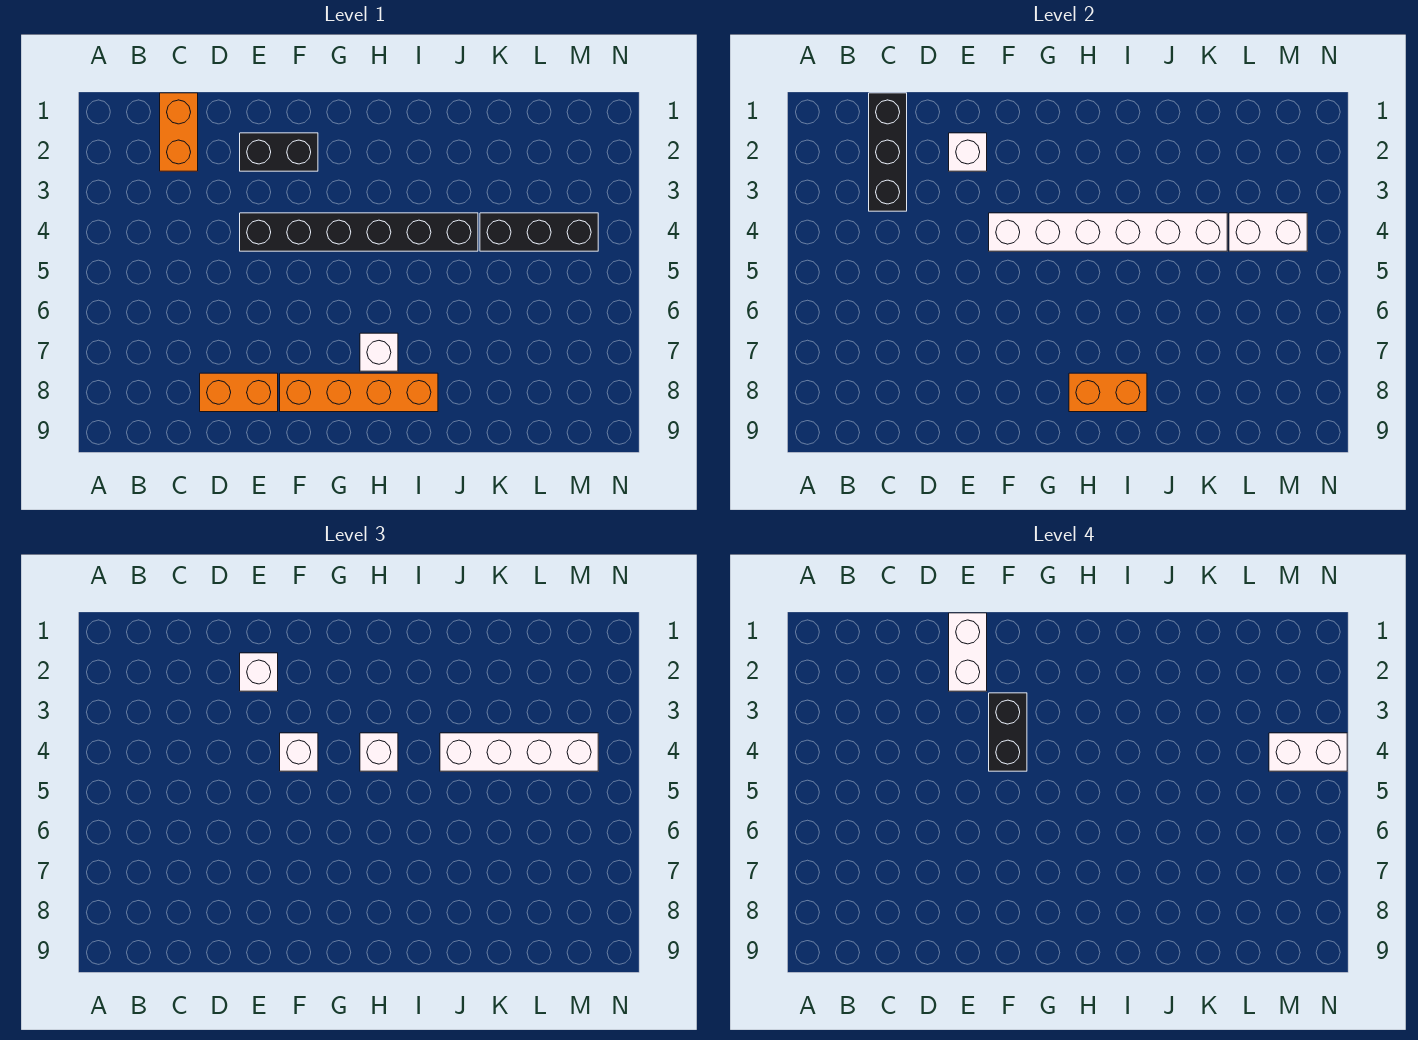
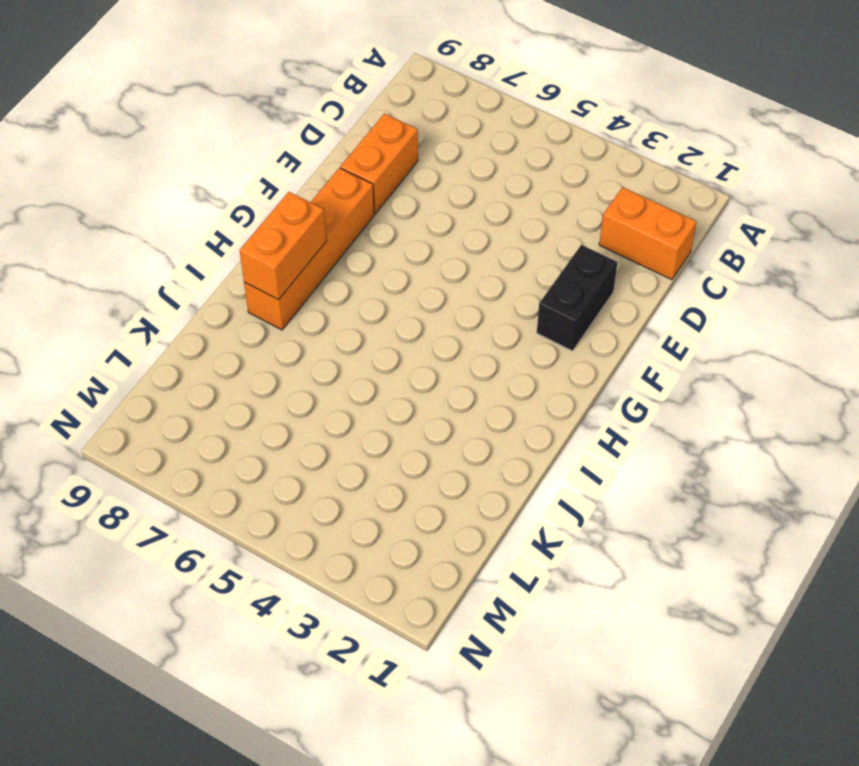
none -> black 1x6 brick [240,213,478,251]
none -> white 1x1 brick [360,333,398,371]
none -> black 1x3 brick [480,213,598,251]

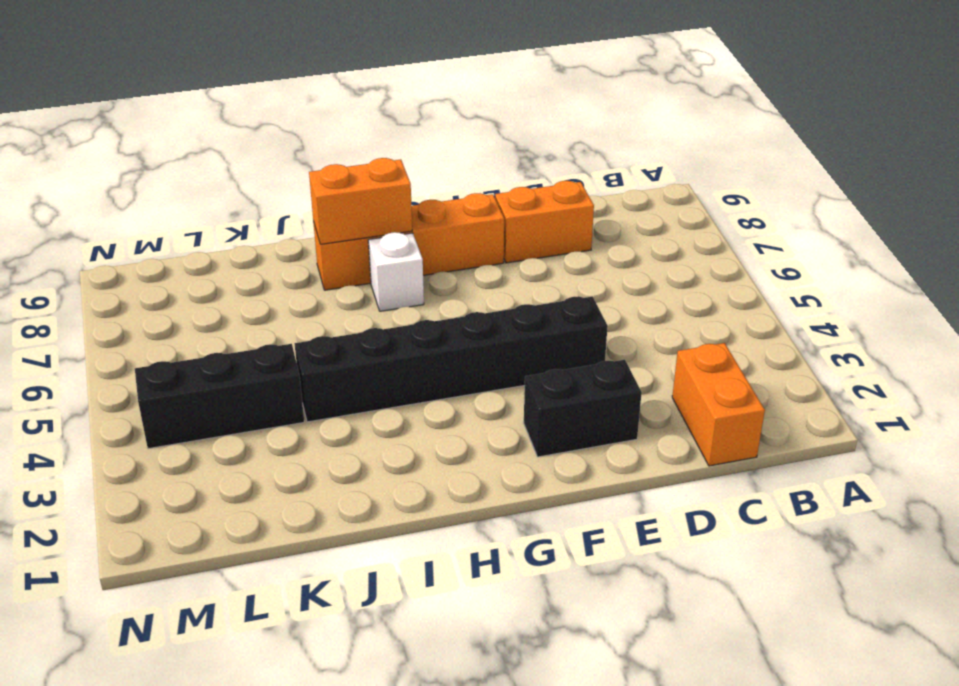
none -> black 1x3 brick [869,93,907,211]
none -> white 1x1 brick [949,133,987,171]
none -> white 1x6 brick [989,213,1227,251]

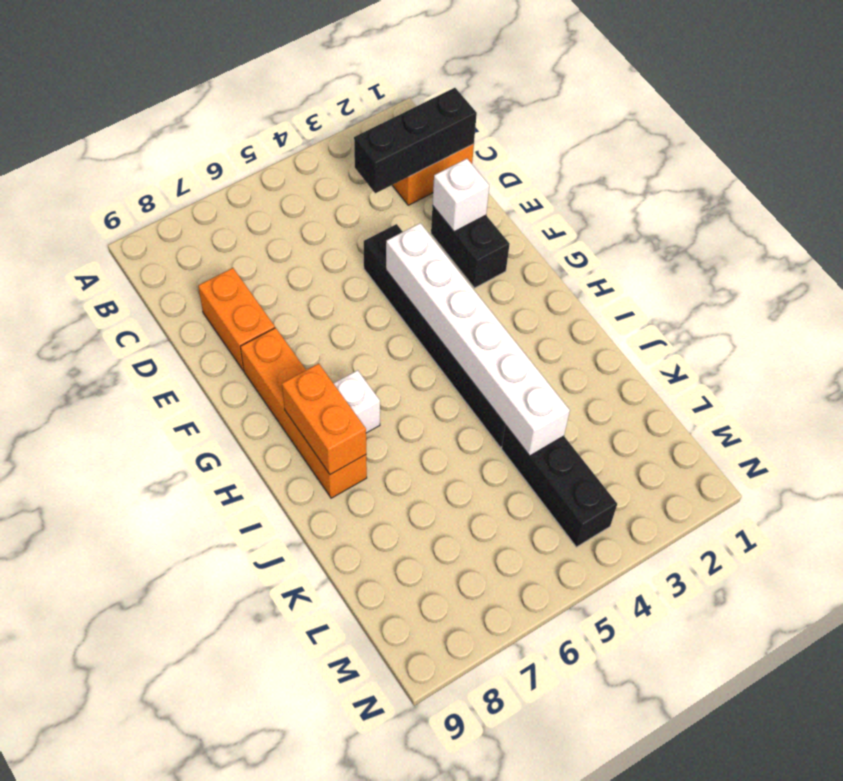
none -> white 1x2 brick [1229,213,1307,251]
none -> white 1x1 brick [240,653,278,691]
none -> white 1x1 brick [280,733,318,771]

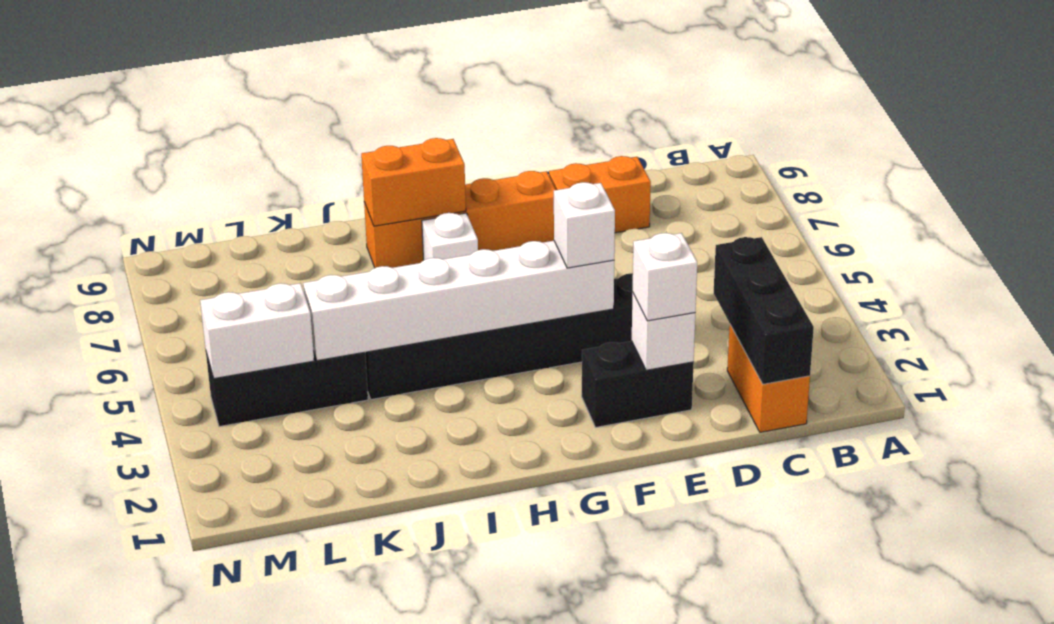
none -> white 1x1 brick [360,733,398,771]
none -> white 1x4 brick [440,733,598,771]
none -> white 1x2 brick [949,613,987,691]

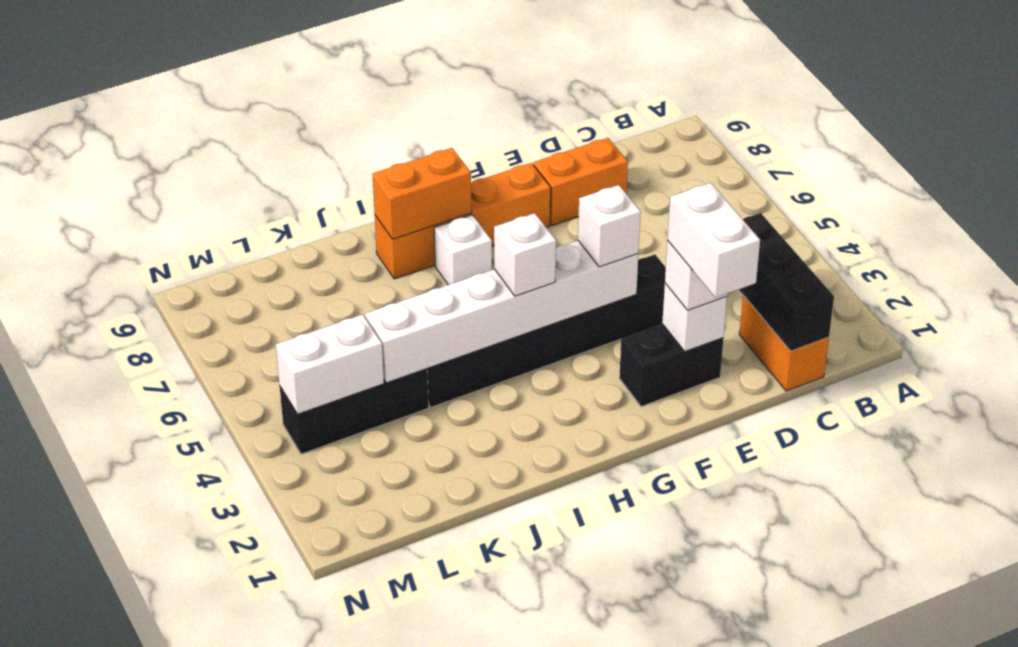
none -> white 1x4 brick [440,733,598,771]
none -> black 1x2 brick [989,693,1027,771]
none -> white 1x2 brick [1269,733,1347,771]

